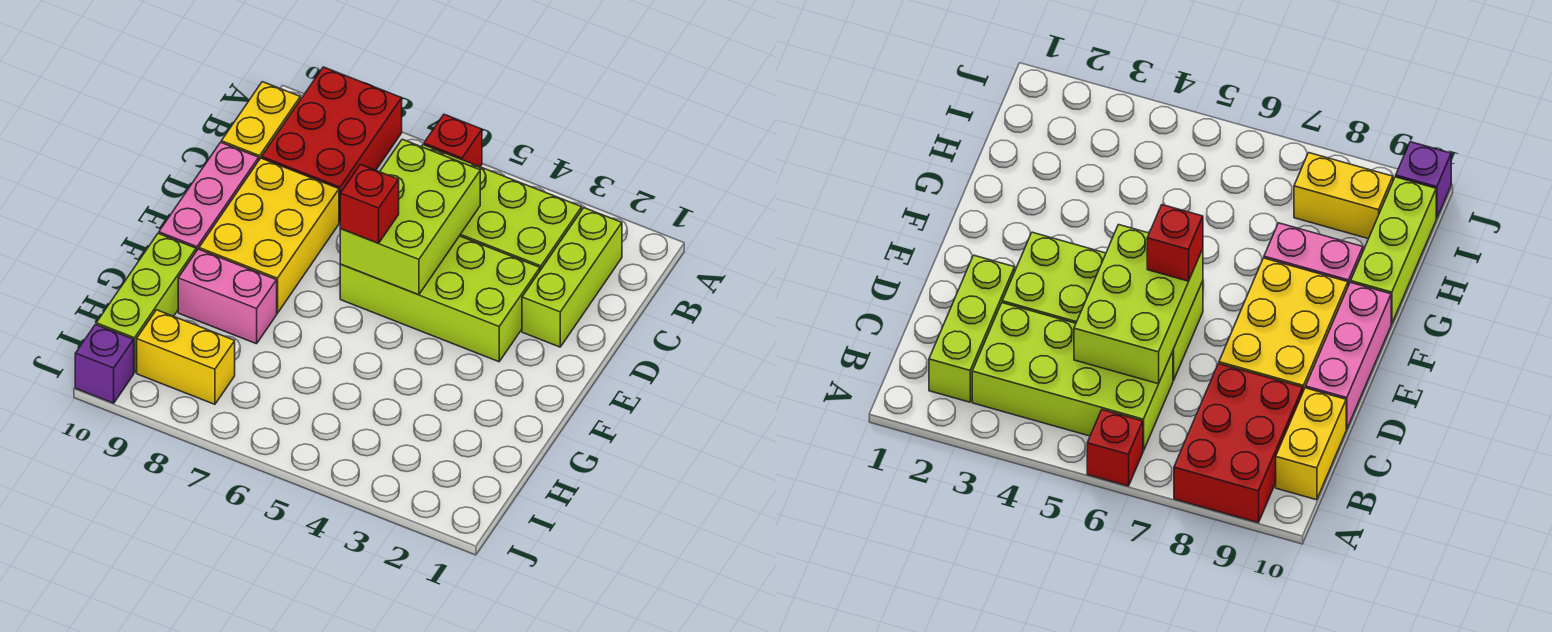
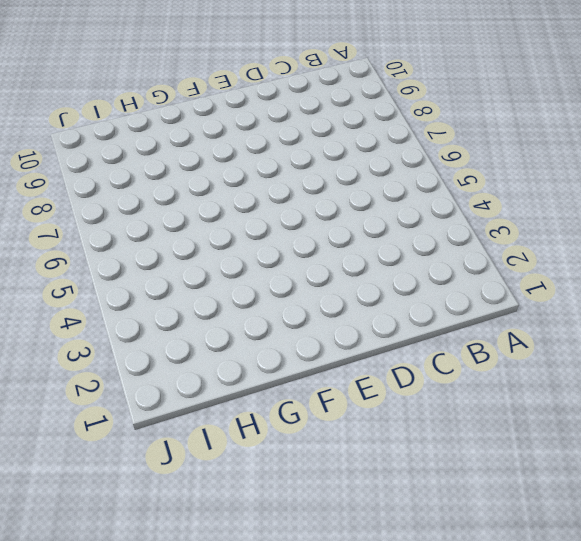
none -> red 1x1 brick [424,114,482,167]
none -> red 2x3 brick [262,67,402,222]
none -> lime 1x3 brick [522,208,622,347]

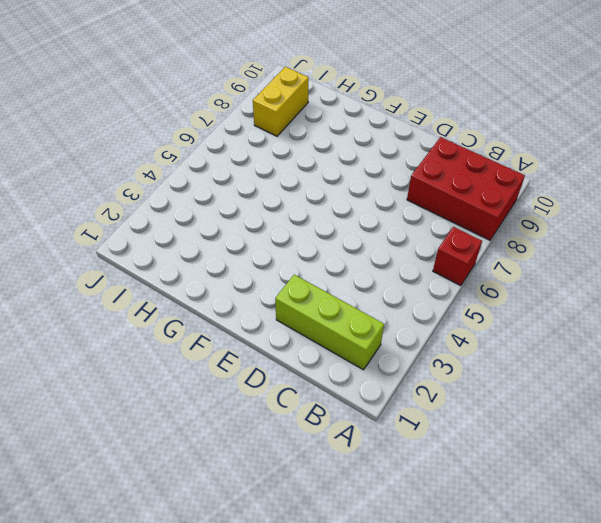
none -> lime 2x4 brick [422,145,582,270]
none -> yellow 1x2 brick [221,82,300,160]
none -> lime 2x4 brick [340,236,540,362]

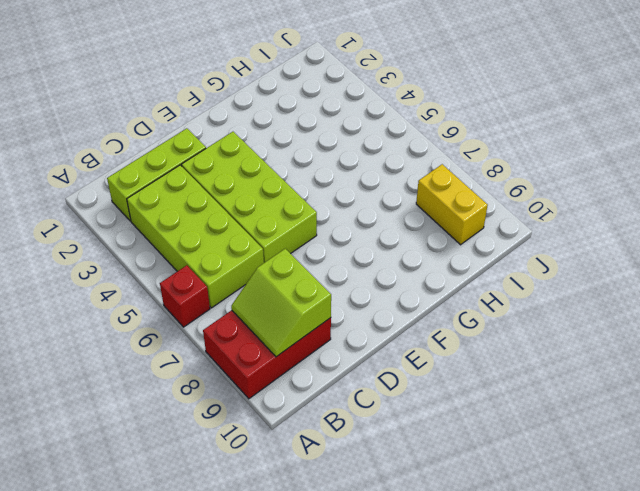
lime 2x2 slope [231,249,331,357] -> none
none -> yellow 1x2 brick [221,82,300,160]
none -> yellow 2x3 brick [199,158,339,313]
none -> pink 1x3 brick [159,142,259,251]

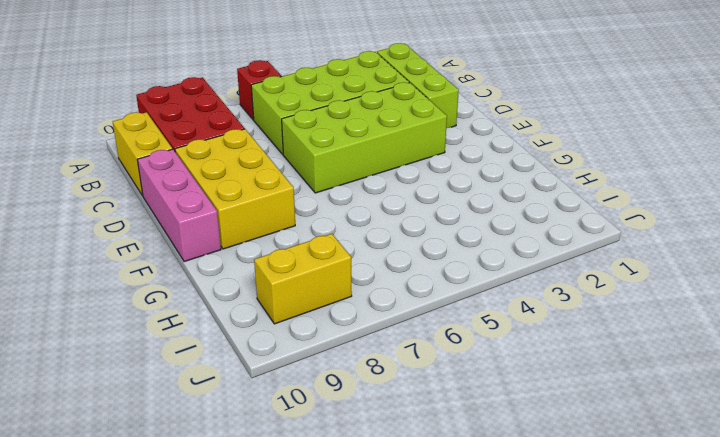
none -> pink 1x2 brick [178,249,277,344]
none -> lime 1x3 brick [96,234,196,373]
none -> purple 1x1 brick [75,325,134,403]

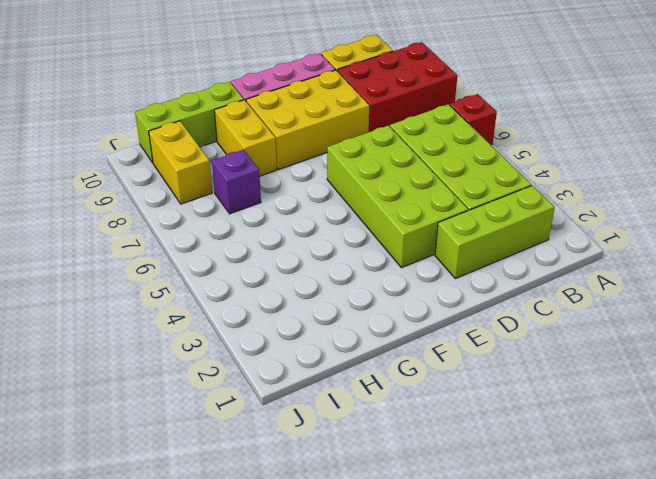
yellow 1x2 brick [214,100,277,176] -> pink 1x2 brick [178,249,277,344]
purple 1x1 brick [212,150,261,214] -> purple 1x1 brick moved to [75,325,134,403]
none -> lime 2x3 brick [340,139,480,295]
none -> red 1x1 brick [340,165,399,243]

